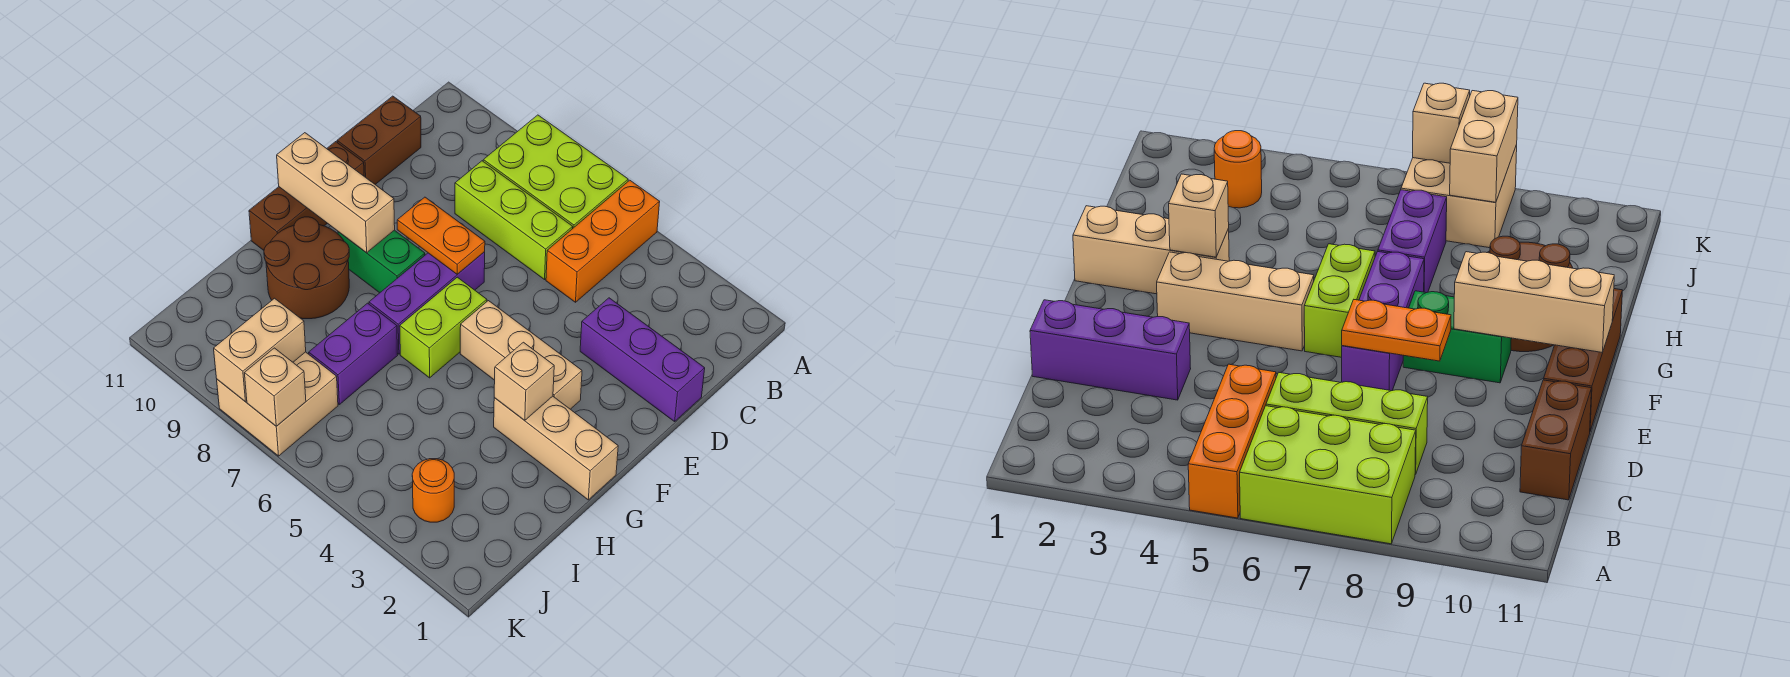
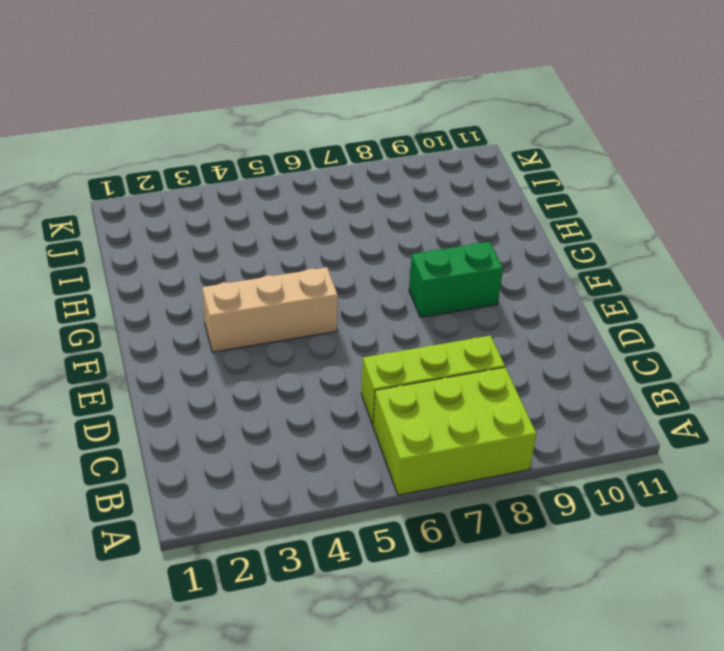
none -> orange 1x3 brick [546,180,660,302]
none -> brown 1x2 brick [337,96,421,184]
none -> purple 1x3 brick [580,298,705,421]

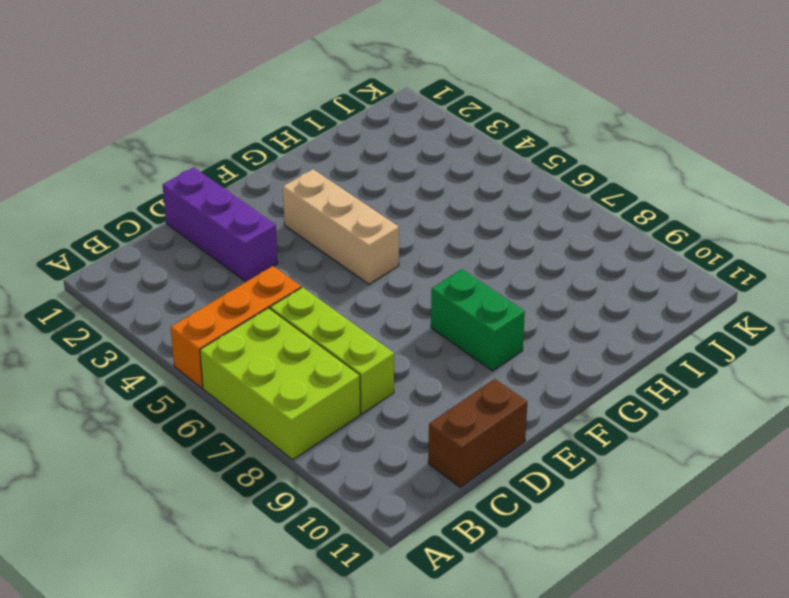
none -> purple 1x3 brick [369,252,485,354]
none -> brown 1x3 brick [249,142,364,250]
none -> lime 1x2 brick [400,277,487,378]

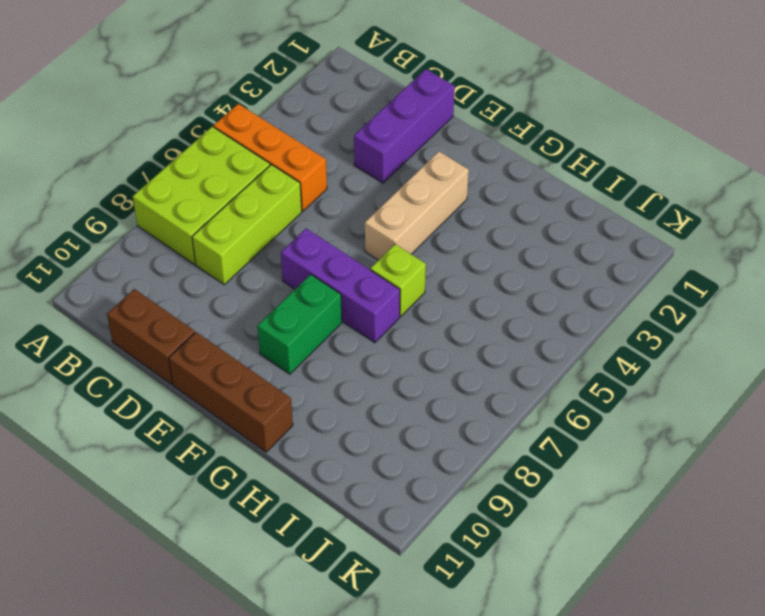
lime 1x1 brick [370,244,426,317] -> lime 1x2 brick [400,277,487,378]
none -> tan 1x3 brick [494,396,618,500]
none -> brown 2x2 round brick [264,217,349,319]
none -> purple 1x2 brick [309,303,398,404]

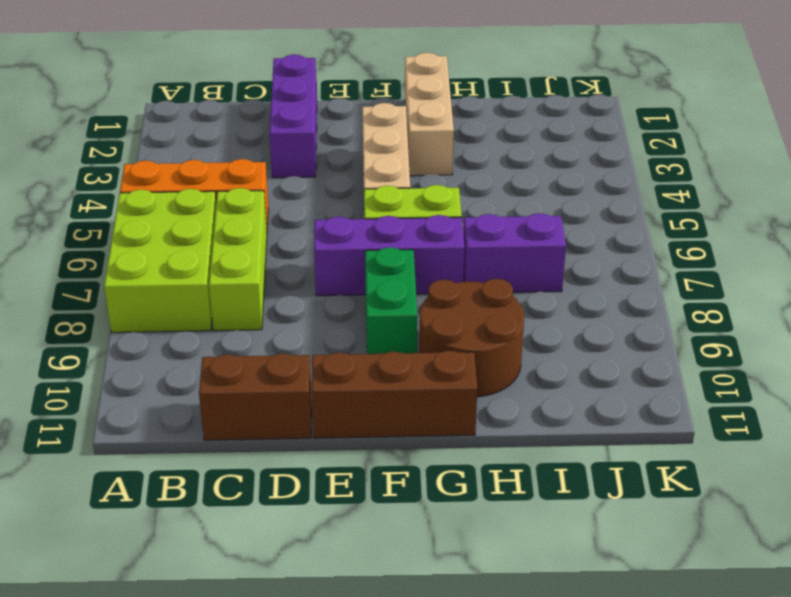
none -> orange 1x1 round brick [412,459,454,522]
none -> tan 2x2 brick [217,352,338,456]
none -> orange 1x2 plate [397,197,485,274]

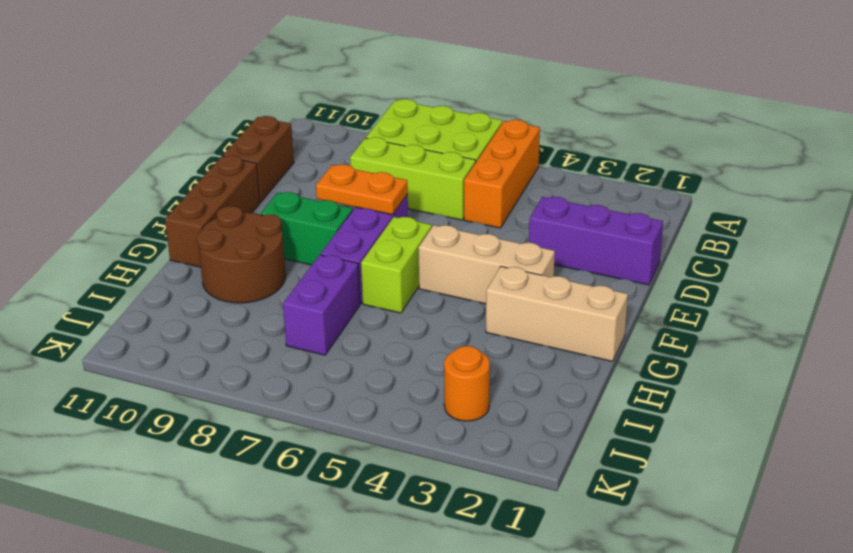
none -> tan 2x2 brick [217,352,338,456]
none -> tan 1x3 brick [277,133,395,253]
none -> tan 1x1 brick [494,342,554,420]

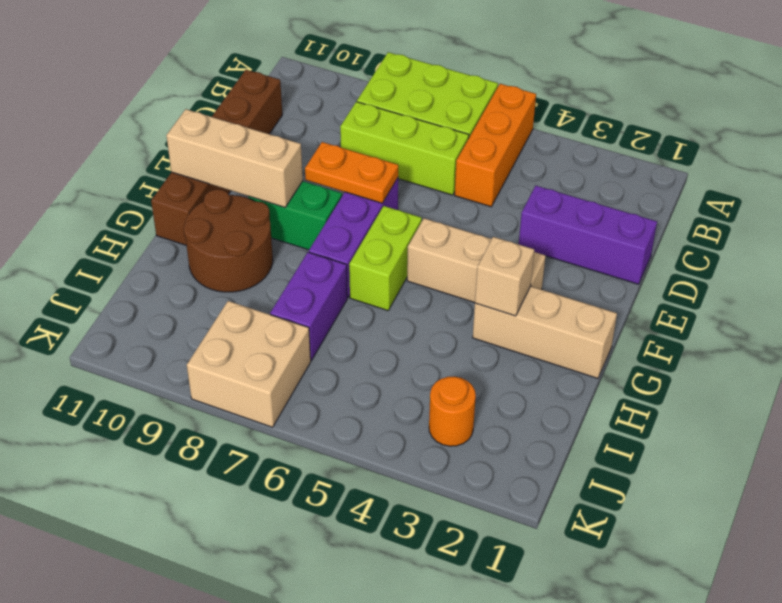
none -> tan 1x2 brick [214,298,306,402]
none -> tan 1x1 brick [244,348,306,426]

